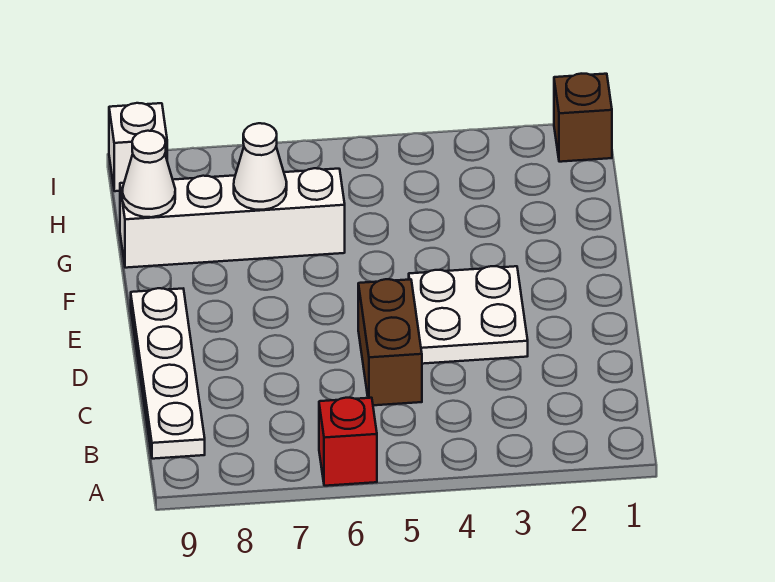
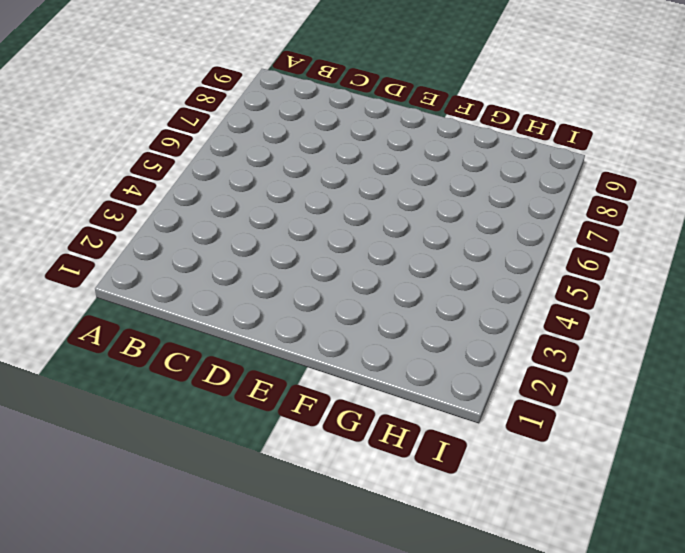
none -> red 1x1 brick [319,398,377,486]
none -> white 1x4 plate [131,288,205,459]

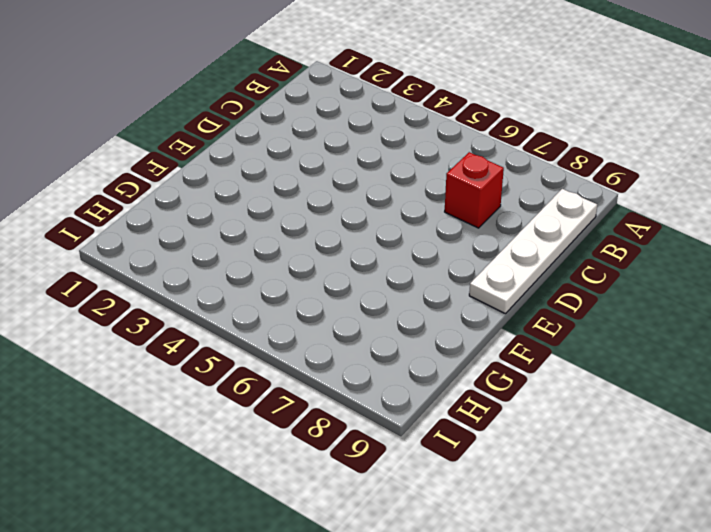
red 1x1 brick [445,152,504,228] -> red 1x1 brick moved to [319,398,377,486]
none -> brown 1x2 brick [358,279,422,405]
none -> white 2x2 plate [409,266,528,364]

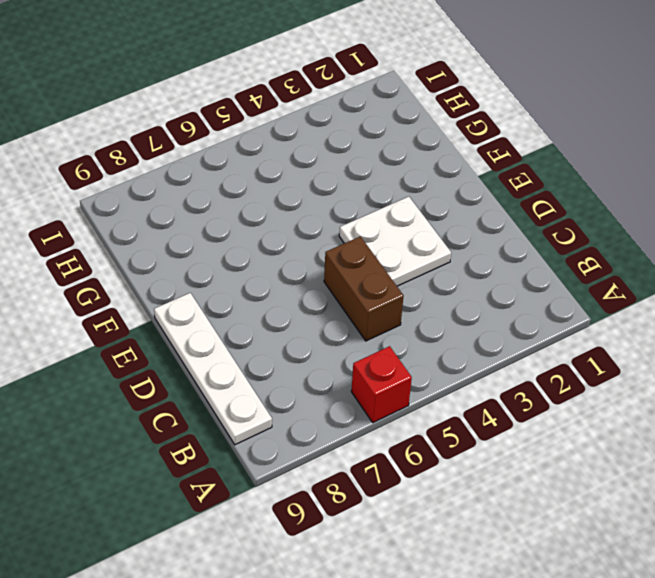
none -> white 1x4 brick [120,168,345,268]
none -> brown 1x1 brick [554,74,612,162]

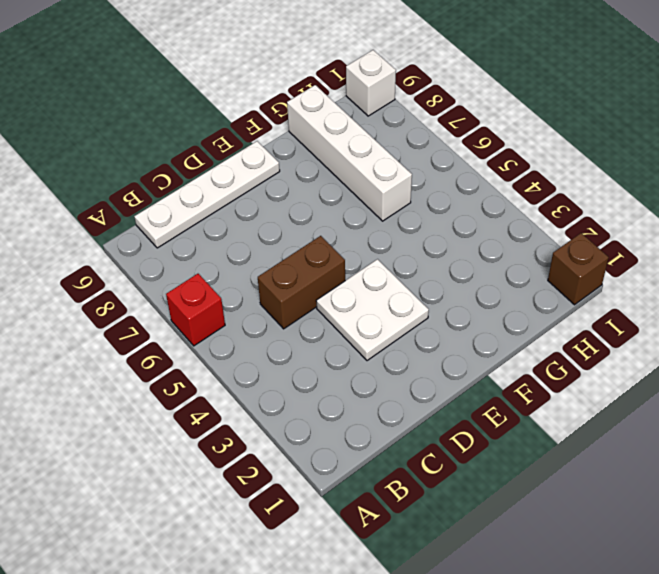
none -> white 1x1 cone [234,123,287,210]
none -> white 1x1 cone [122,131,175,217]

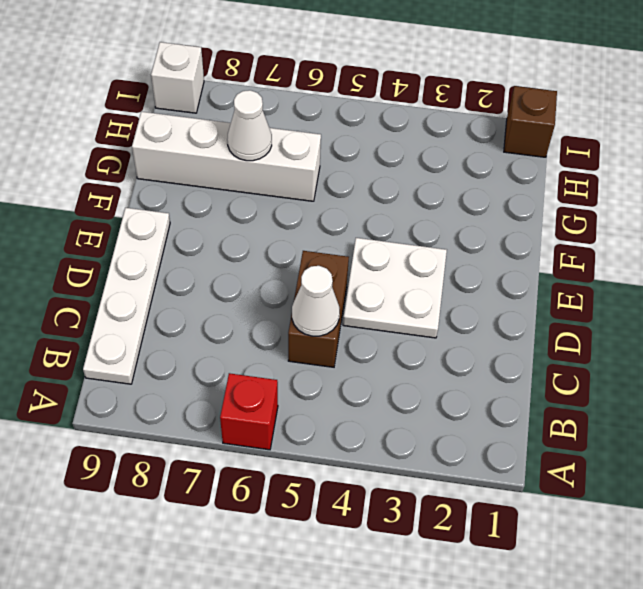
white 1x1 cone [292,266,340,336] -> white 1x1 cone moved to [122,131,175,217]

